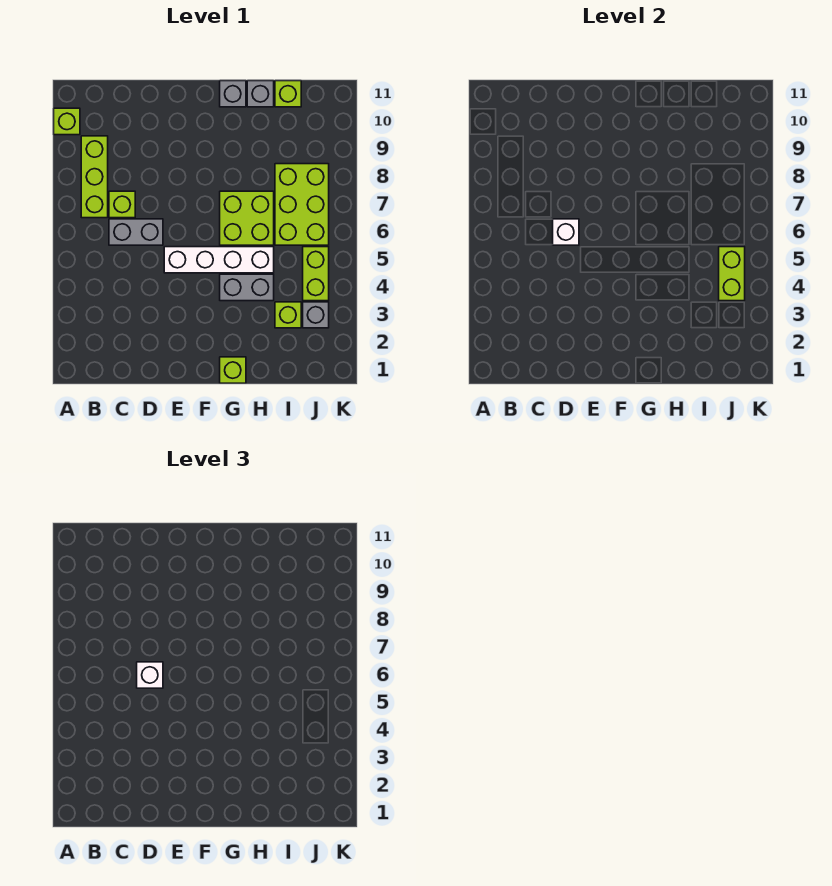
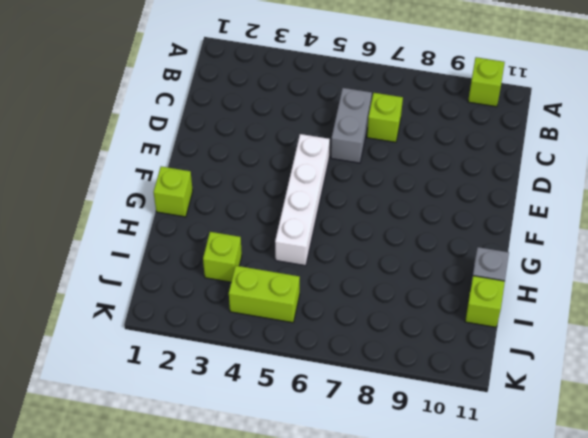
none -> lime 1x3 brick [81,136,108,218]
none -> grey 1x2 brick [220,274,274,301]
none -> lime 2x2 brick [220,191,274,245]

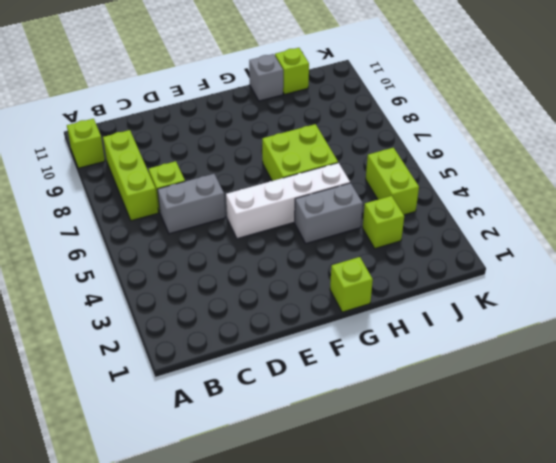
none -> grey 1x1 brick [220,81,246,107]
none -> lime 2x3 brick [275,164,329,245]
none -> grey 1x1 brick [303,302,329,328]

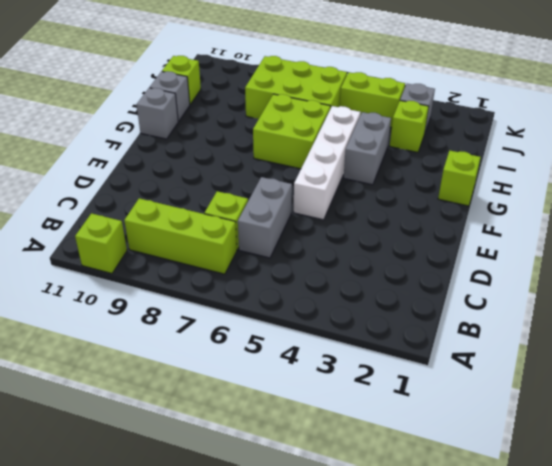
none -> white 1x1 brick [553,219,579,245]
none -> lime 1x2 brick [719,247,745,301]
none -> white 1x1 brick [137,662,163,688]

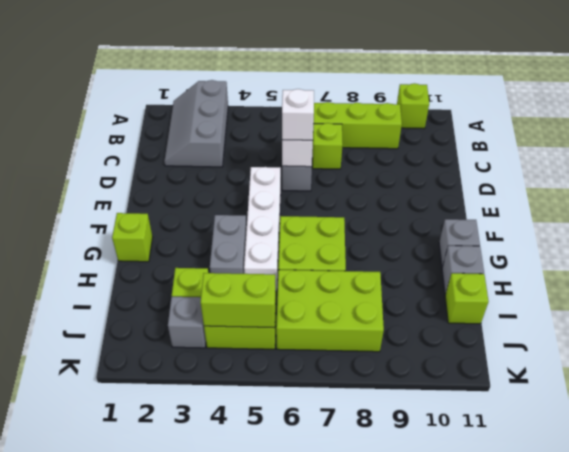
grey 2x3 slope [164,80,228,167] -> none

